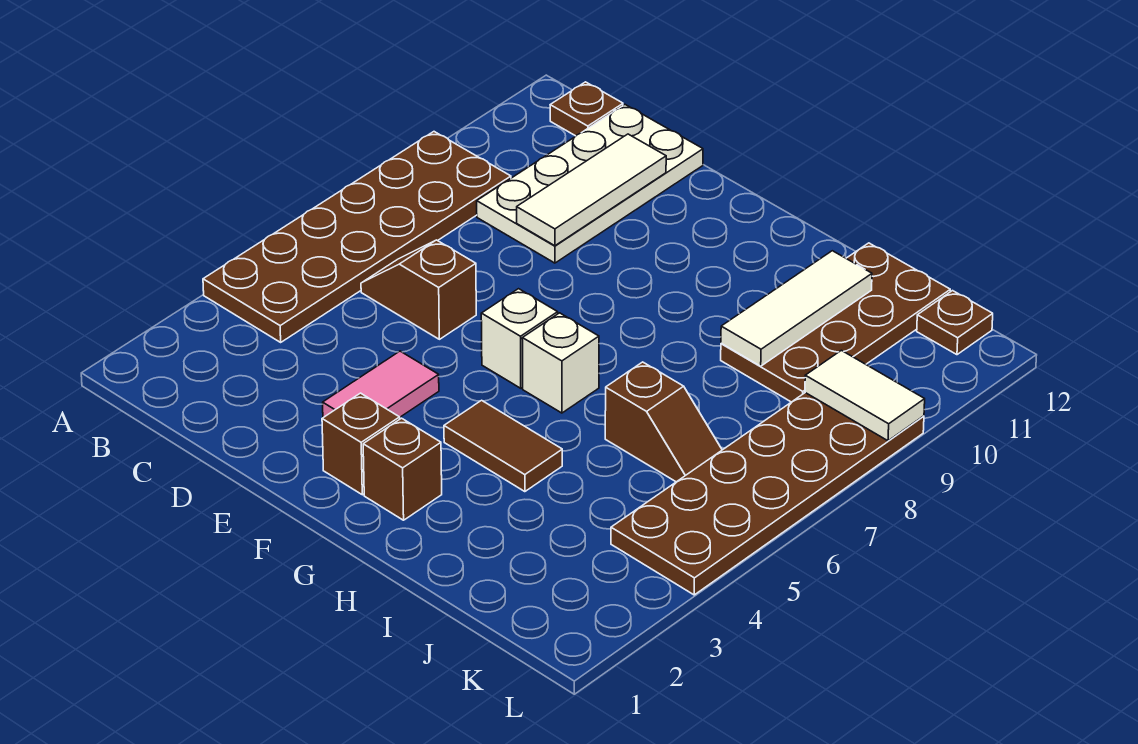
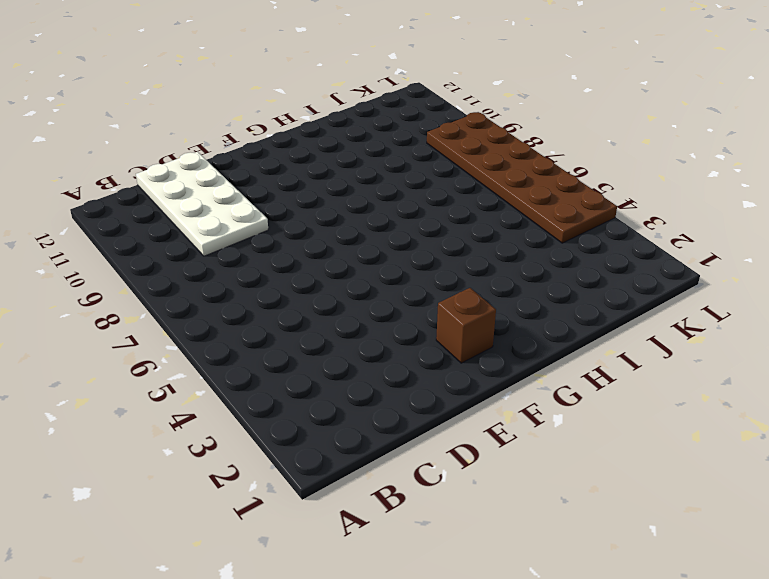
none -> brown 2x6 plate [203,132,511,342]
none -> brown 1x1 plate [550,82,623,136]
none -> brown 1x2 slope [361,240,476,339]

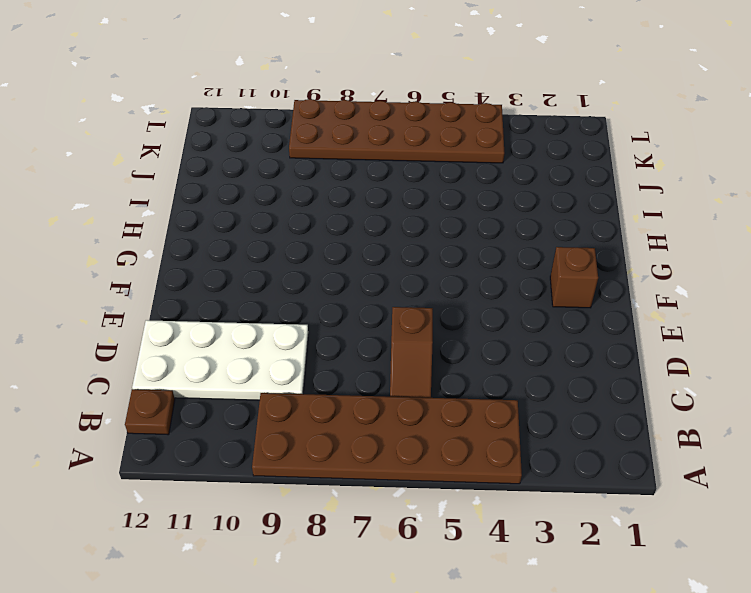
none -> pink 1x2 tile [323,351,439,418]
none -> white 1x1 brick [481,289,558,388]
none -> brown 1x1 brick [363,418,442,520]

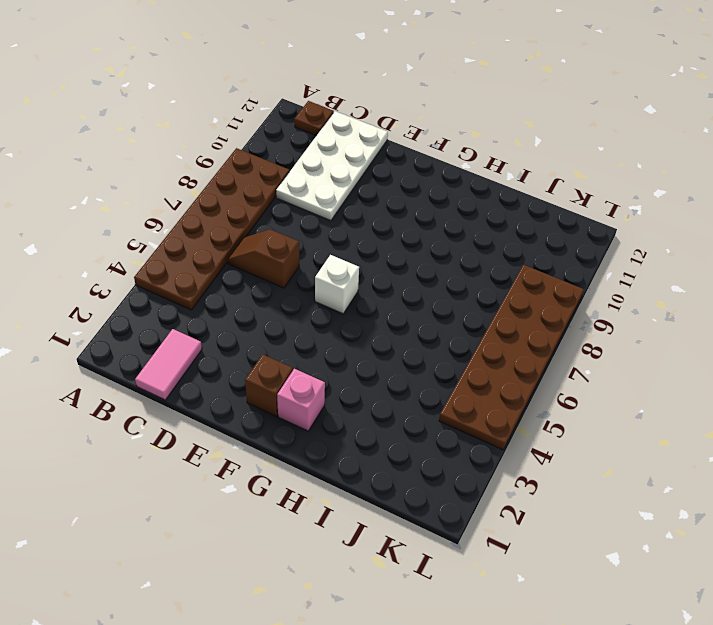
pink 1x2 tile [135,329,202,400] -> pink 1x2 tile moved to [323,351,439,418]
pink 1x1 brick [277,369,325,431] -> brown 1x1 brick [363,418,442,520]
none -> brown 1x2 tile [444,400,562,492]
none -> white 1x1 brick [522,313,599,413]
none -> brown 1x2 slope [605,362,722,482]

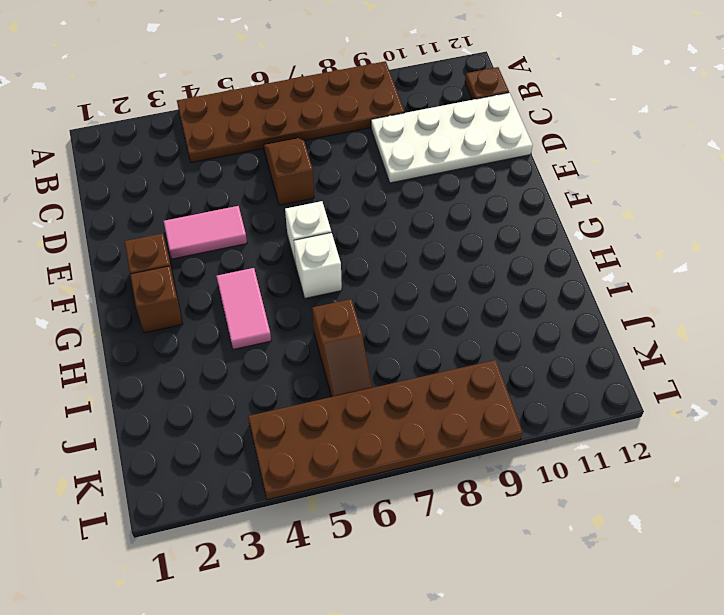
pink 1x2 tile [216,268,271,350] -> brown 1x2 tile [444,400,562,492]
none -> brown 2x4 plate [721,243,950,402]
none -> brown 1x1 plate [917,291,993,355]
none -> white 1x3 tile [517,134,666,246]

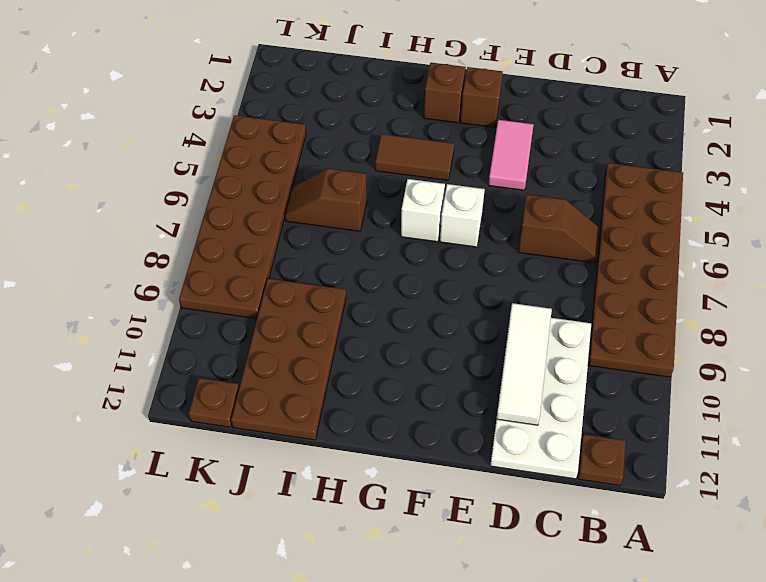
none -> white 1x3 tile [721,251,872,366]
none -> white 1x2 tile [805,350,925,441]

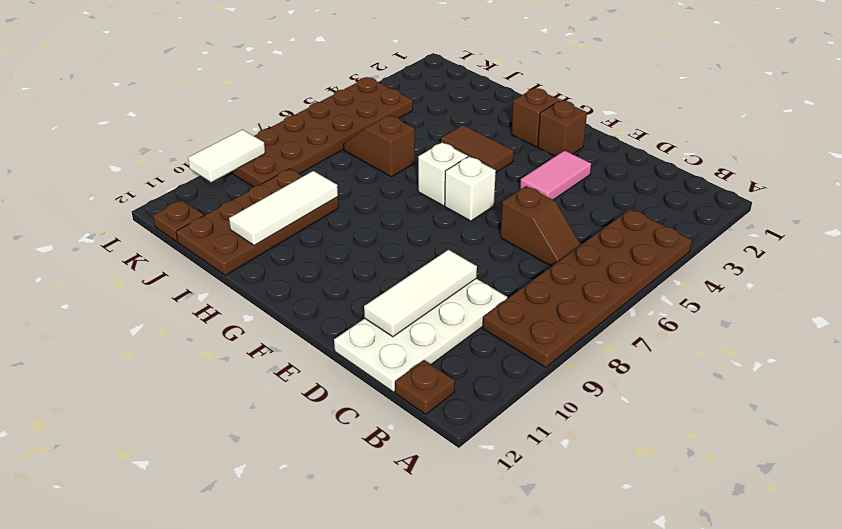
white 1x2 tile [188,130,265,182] -> white 1x2 tile turned to [805,350,925,441]

